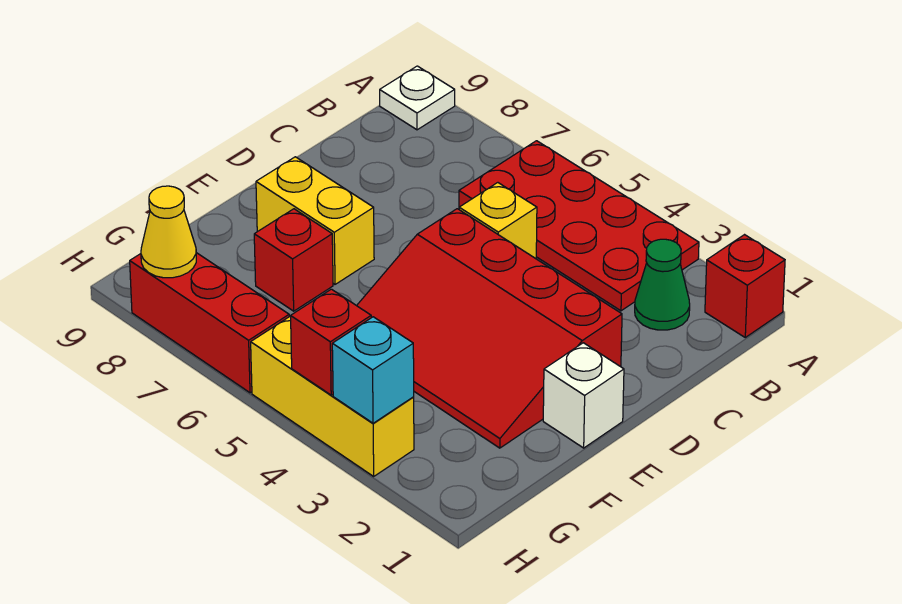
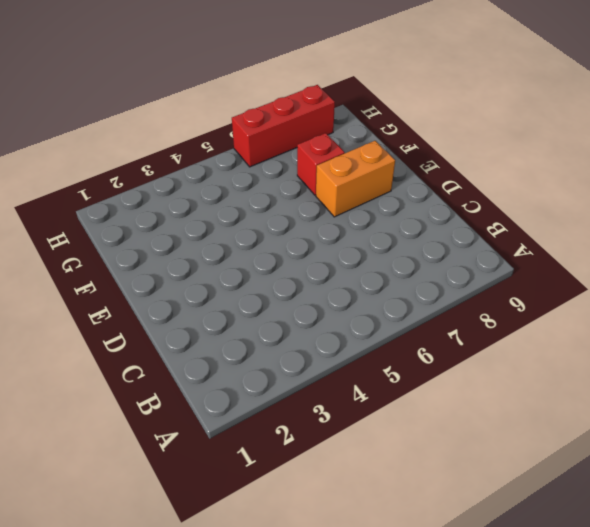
orange 1x2 brick [316,141,395,217] -> yellow 1x2 brick [256,157,374,284]
none -> red 1x1 brick [705,235,785,337]
none -> red 2x4 plate [459,141,699,311]
none -> white 1x1 plate [380,66,455,130]

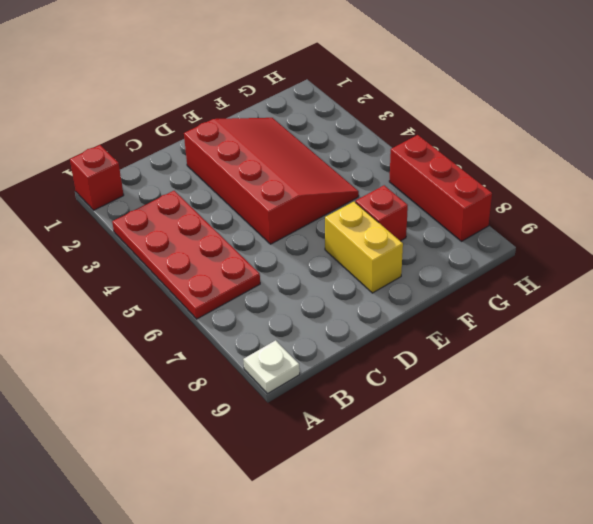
none -> green 1x1 cone [635,239,690,330]
none -> yellow 1x1 brick [459,183,537,259]
none -> white 1x1 brick [543,343,624,448]

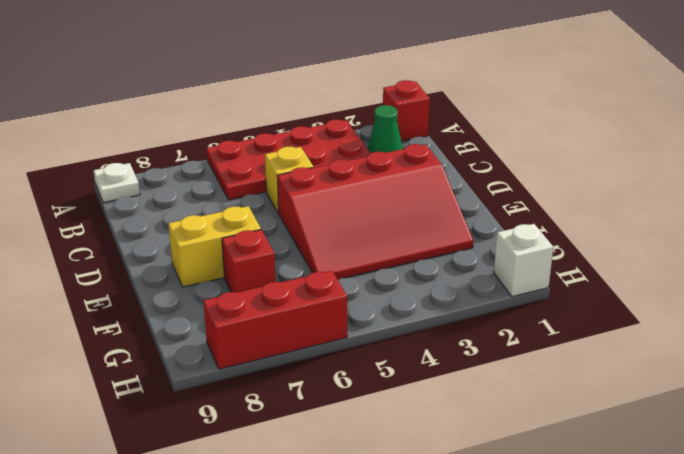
white 1x1 brick [494,224,553,297] -> white 1x1 brick moved to [543,343,624,448]
none -> yellow 1x3 brick [251,316,414,476]
none -> cyan 1x1 brick [332,317,414,423]
none -> red 1x1 brick [291,289,371,395]

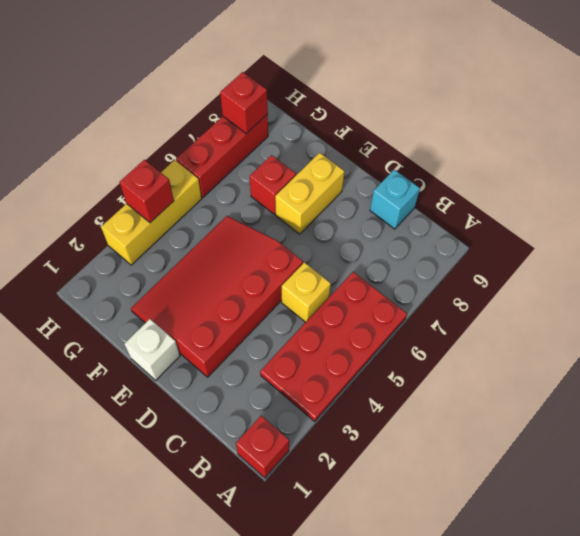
cyan 1x1 brick [370,170,420,229] -> cyan 1x1 brick moved to [332,317,414,423]
red 1x1 brick [220,72,268,134] -> yellow 1x1 cone [141,186,196,278]
none -> white 1x1 plate [380,66,455,130]
none -> green 1x1 cone [635,239,690,330]

